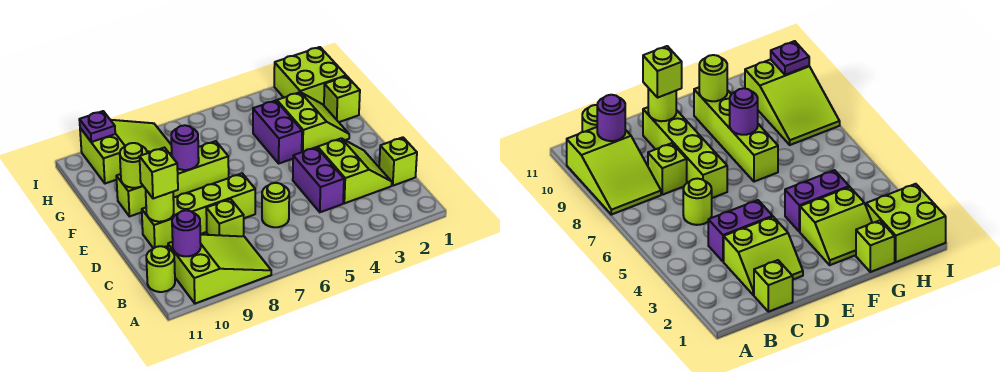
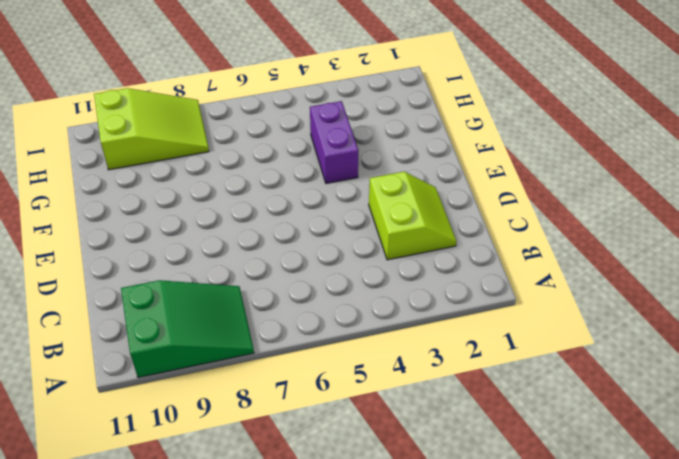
green 2x3 slope [121,280,254,377] -> lime 2x3 slope [168,235,271,304]
none -> lime 1x1 round brick [146,246,175,292]
none -> lime 1x1 brick [379,137,417,186]
none -> purple 1x2 brick [293,147,344,212]

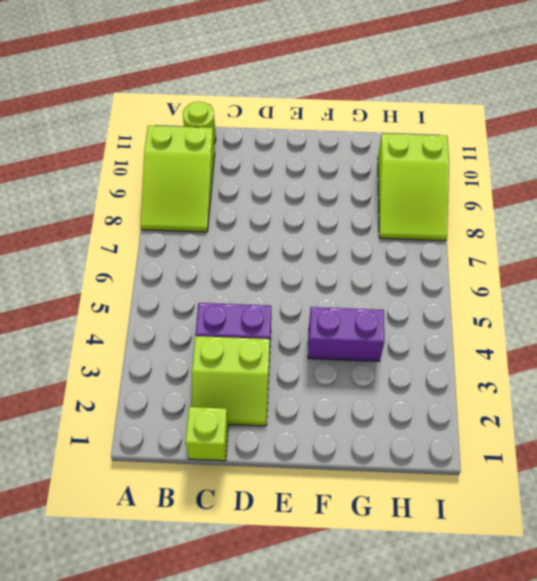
none -> lime 1x1 round brick [262,183,289,227]
none -> lime 1x1 brick [206,199,244,236]
none -> lime 1x4 brick [142,173,255,249]

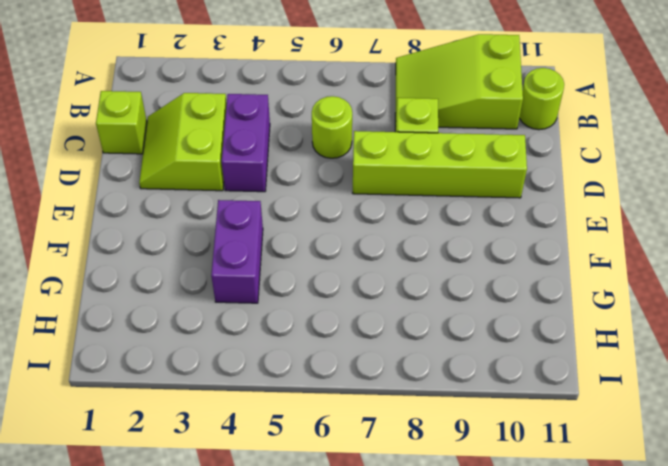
none -> lime 2x2 slope [277,92,349,152]
none -> lime 1x4 brick [116,141,229,216]
none -> lime 1x1 brick [324,76,360,122]

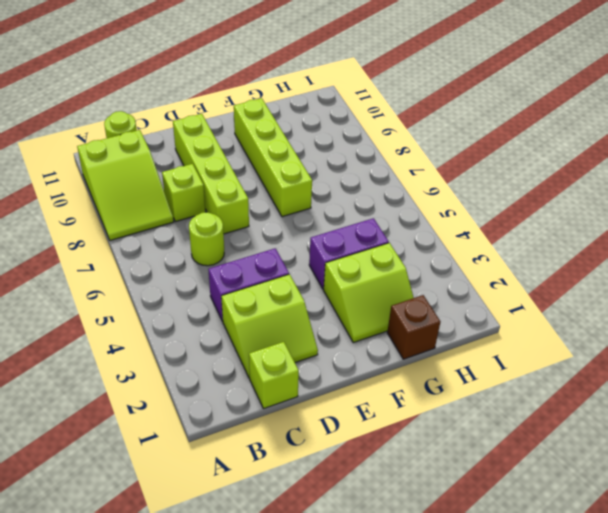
brown 1x1 brick [387,295,440,359] -> lime 1x1 brick [324,76,360,122]
none -> lime 2x2 brick [274,47,346,105]
none -> lime 2x3 slope [80,120,172,184]
none -> purple 1x1 round brick [172,210,201,256]

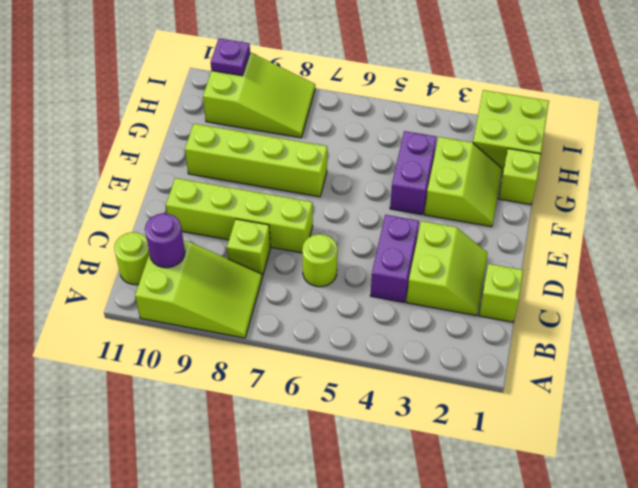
none -> lime 1x1 round brick [146,190,174,222]
none -> purple 1x1 round brick [171,125,199,170]
none -> lime 1x1 round brick [120,143,147,188]

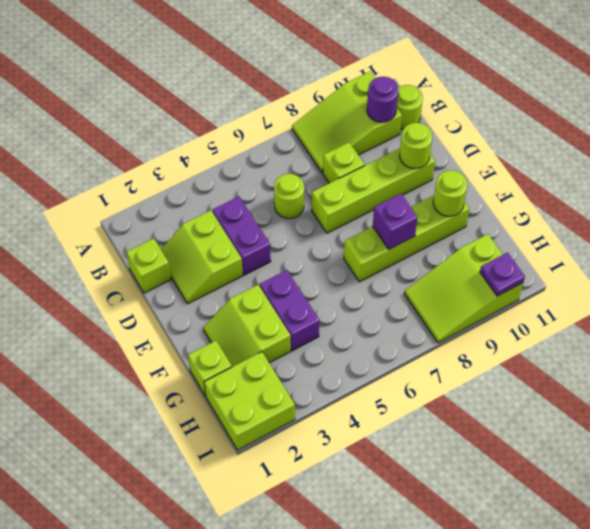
purple 1x1 brick [373,194,418,249] -> purple 1x1 round brick [171,125,199,170]
none -> lime 1x1 brick [139,148,178,199]

